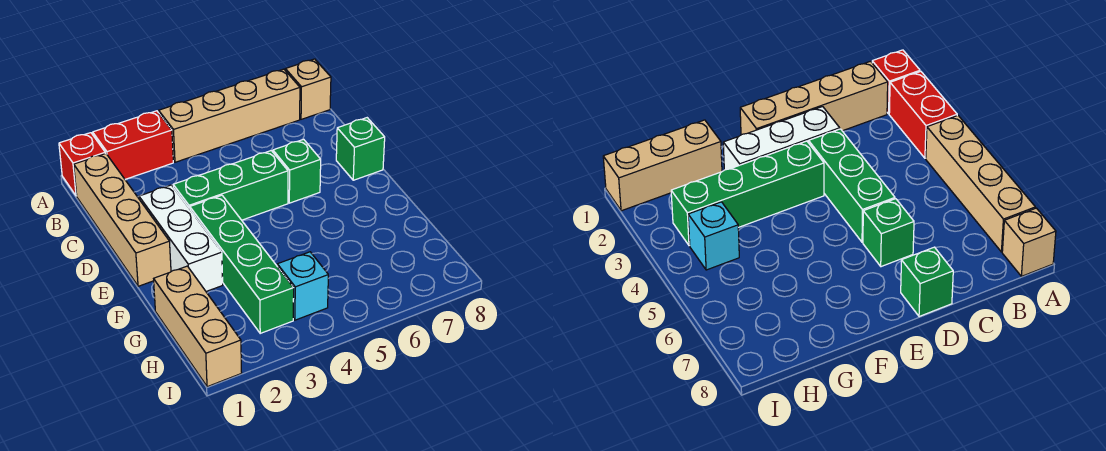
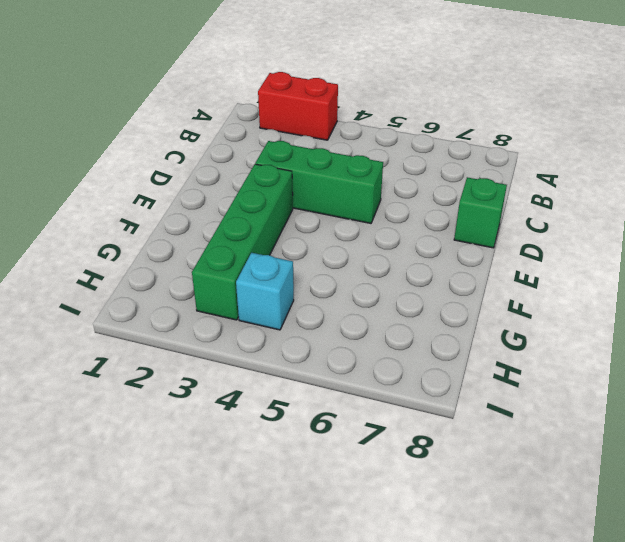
none -> red 1x1 brick [59,133,105,196]
none -> tan 1x4 brick [159,69,300,162]
none -> tan 1x1 brick [285,59,331,119]

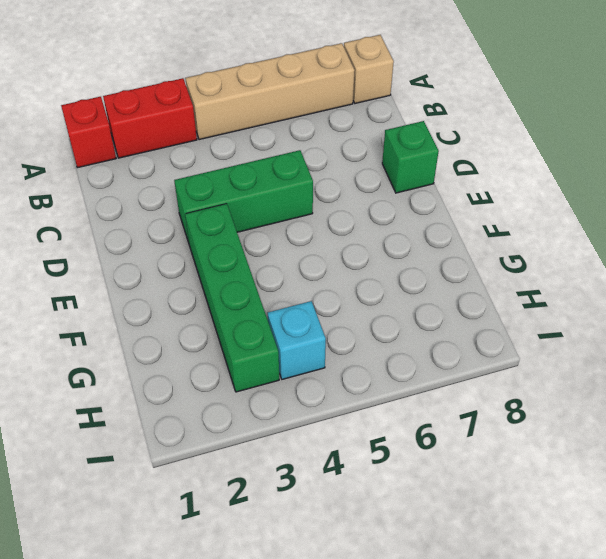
none -> tan 1x4 brick [74,153,171,286]
none -> white 1x3 brick [139,185,223,291]
none -> green 1x1 brick [273,139,321,203]

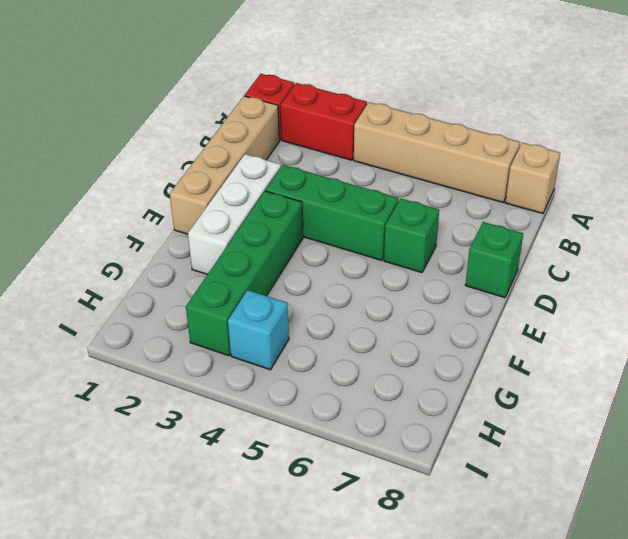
none -> tan 1x3 brick [154,266,242,387]

